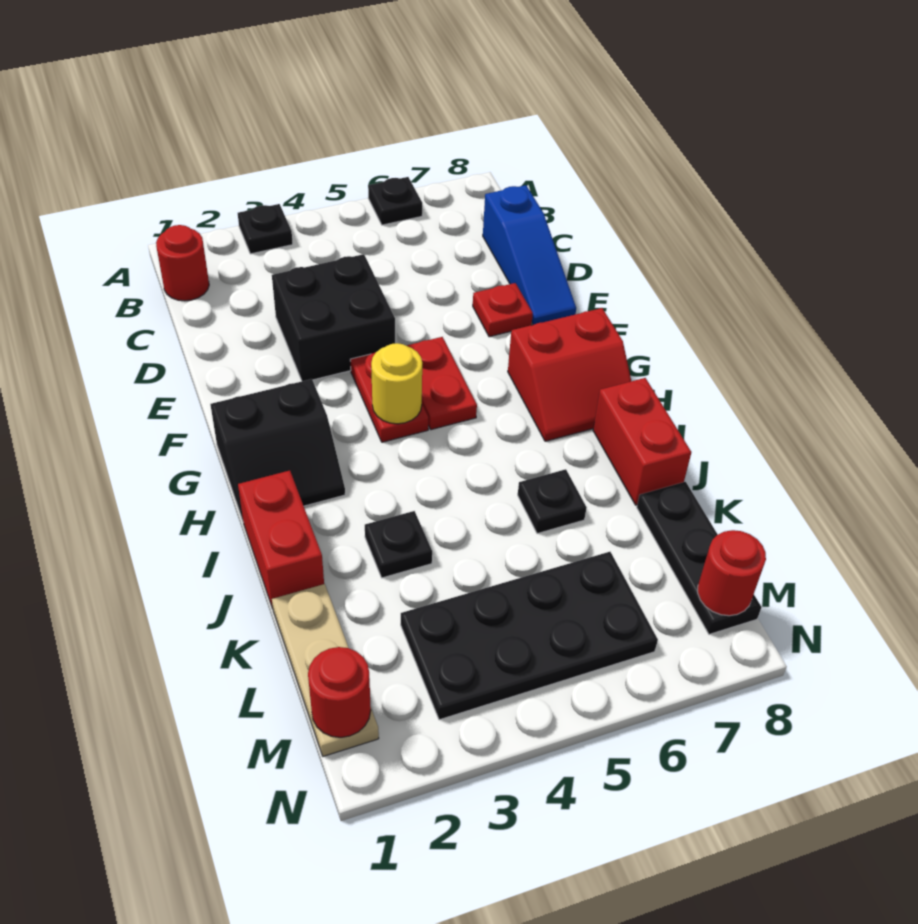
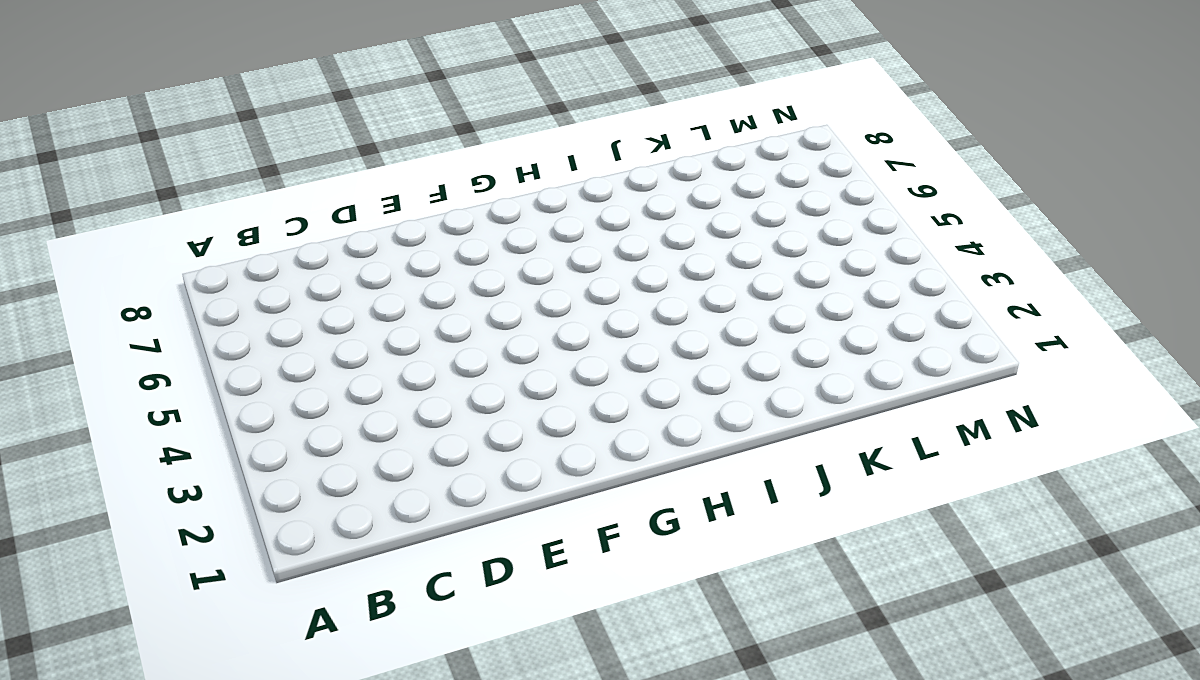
none -> black 1x1 plate [238,204,293,254]
none -> black 1x1 plate [368,177,422,225]
none -> red 1x1 round brick [156,225,209,301]

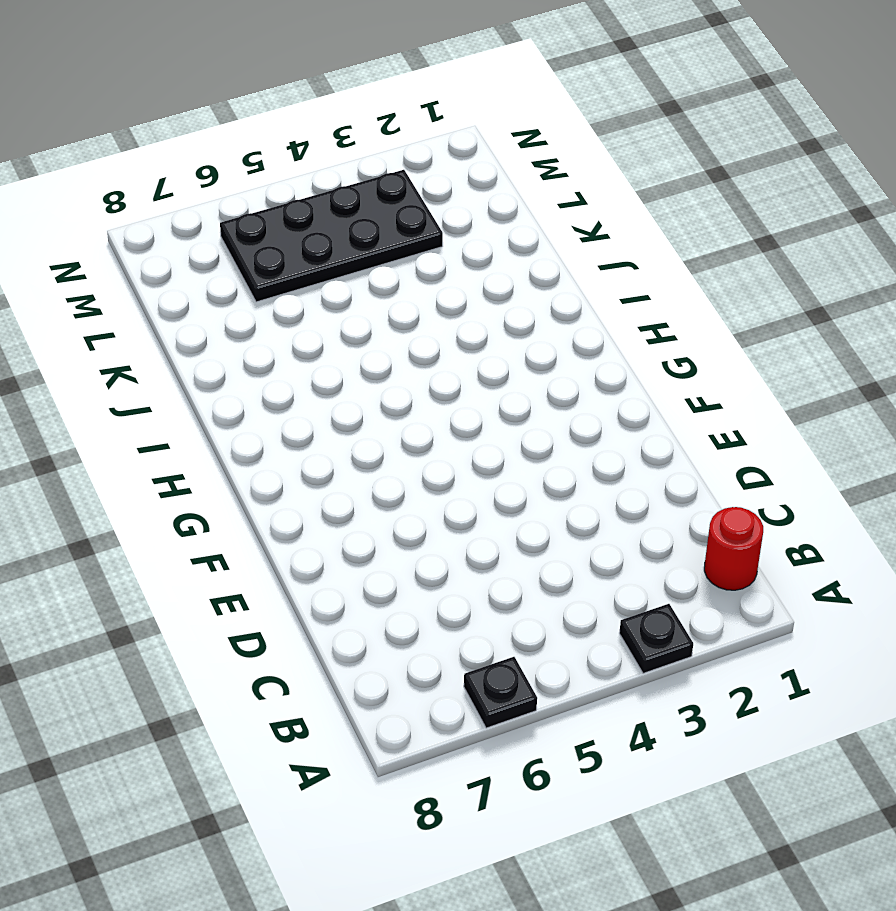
none -> blue 1x3 slope [483,185,576,325]
none -> black 2x2 brick [272,254,395,381]
none -> red 1x1 plate [473,283,533,337]

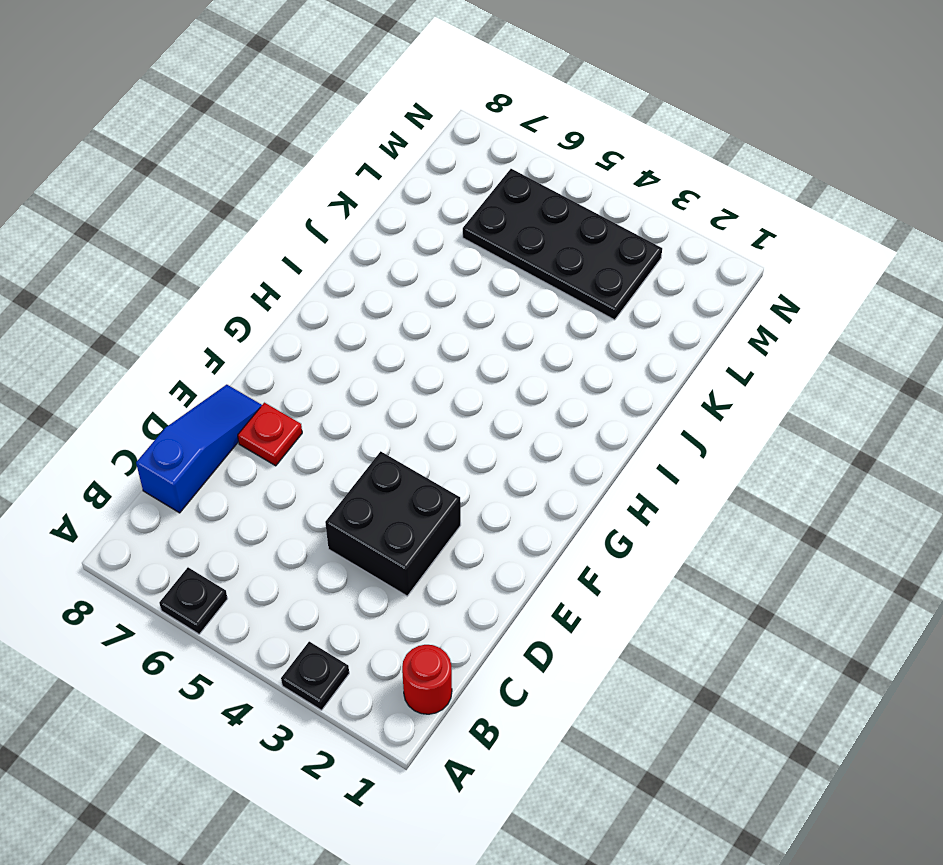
none -> red 1x2 plate [350,352,428,442]
none -> red 1x2 plate [407,337,477,430]
none -> black 2x2 slope [210,379,345,520]

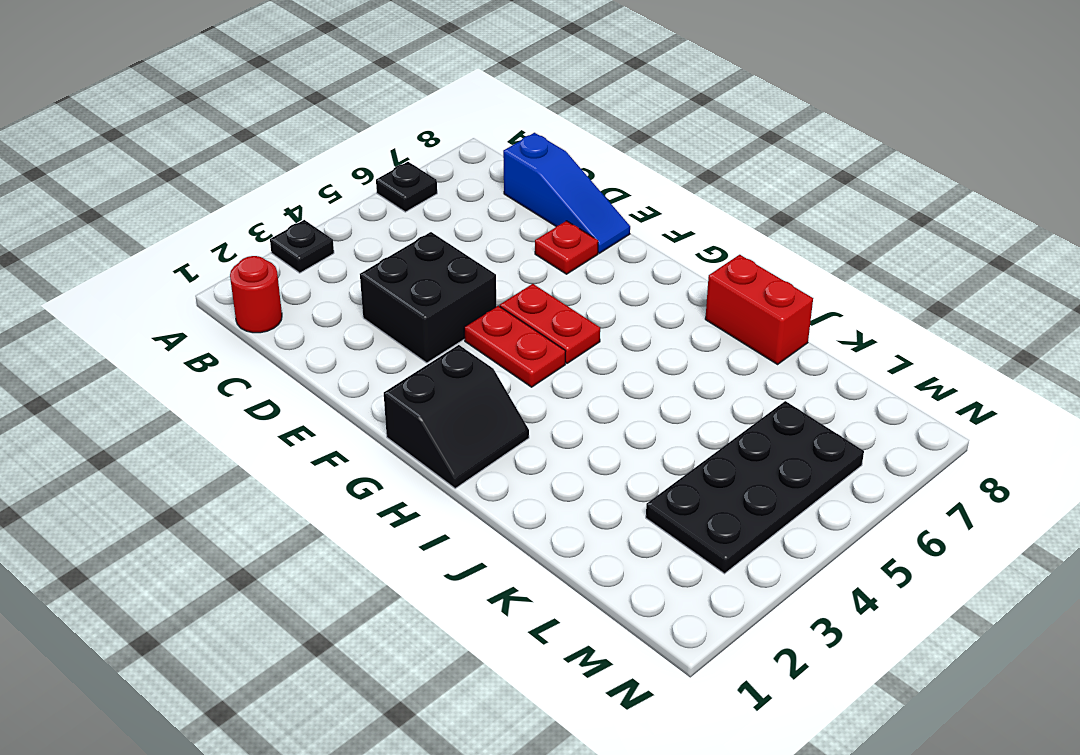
none -> red 2x2 slope [508,308,631,441]
none -> red 1x2 brick [238,471,324,609]
none -> black 1x1 plate [365,511,432,578]

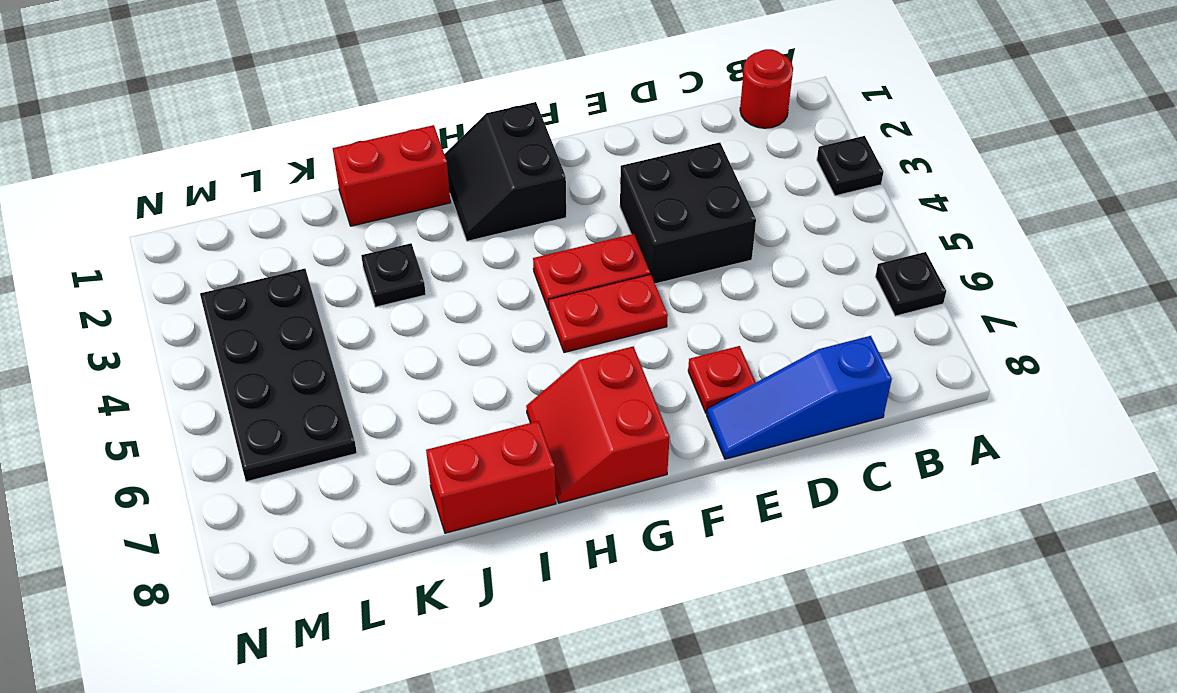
none -> black 1x1 plate [518,469,587,534]
none -> tan 1x3 plate [272,584,379,756]
none -> black 1x3 plate [637,482,761,634]

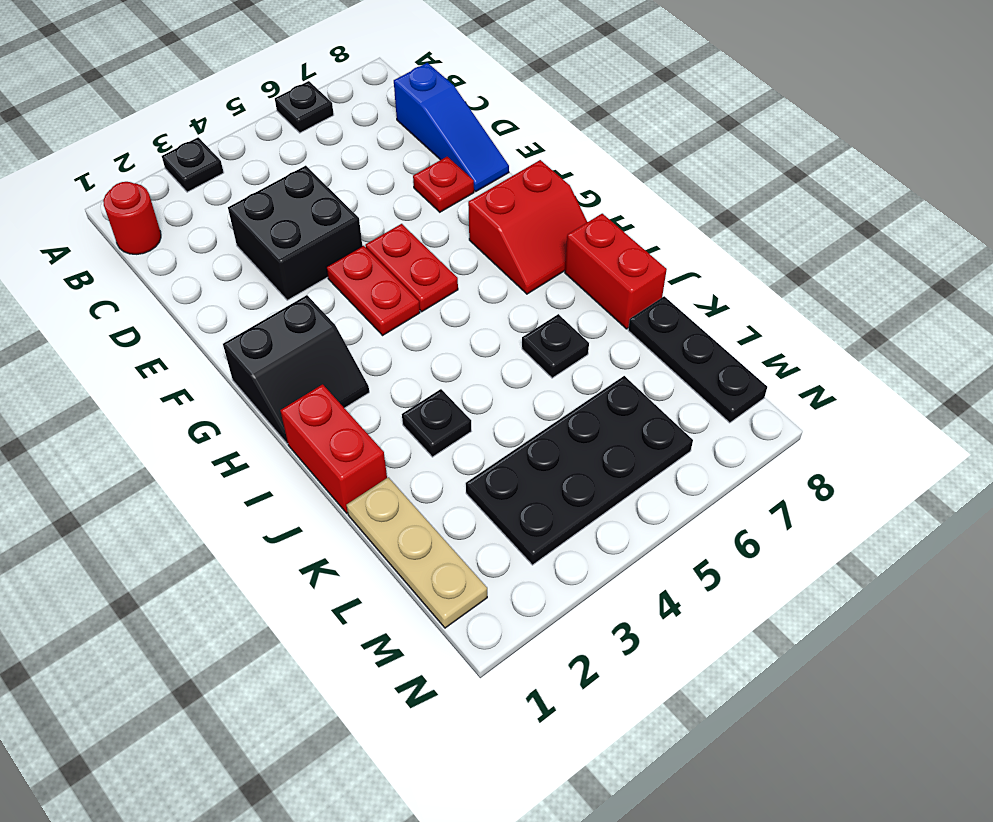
none -> yellow 1x1 round brick [371,343,422,424]
none -> red 1x1 round brick [308,647,371,737]
none -> red 1x1 round brick [698,530,766,616]

